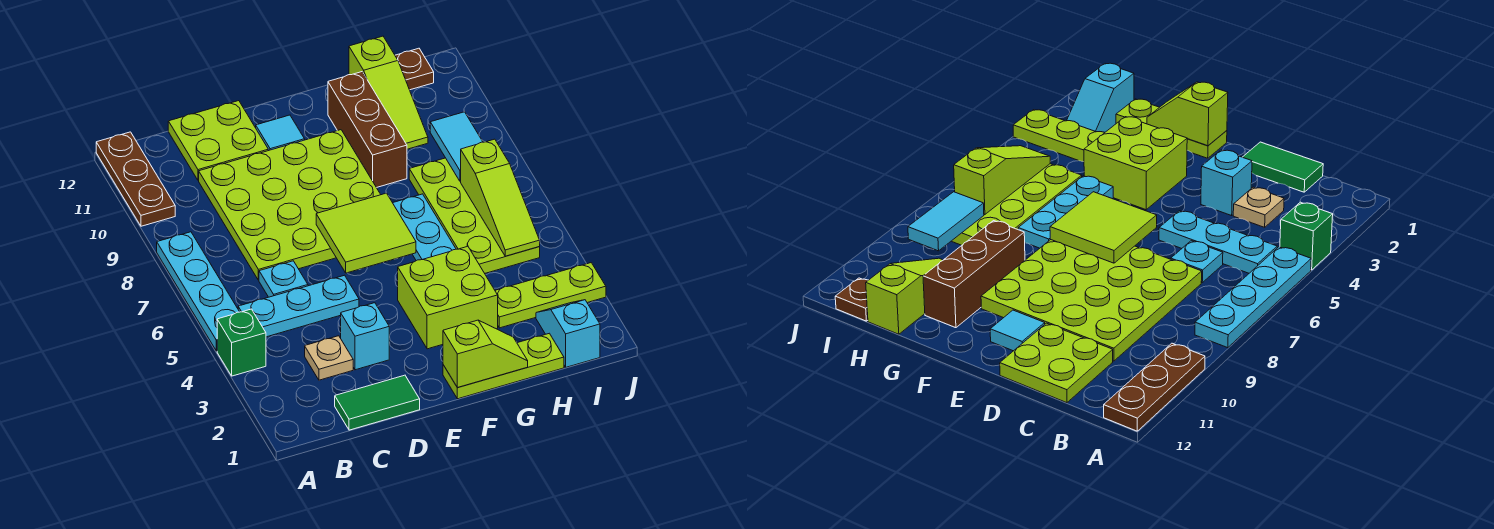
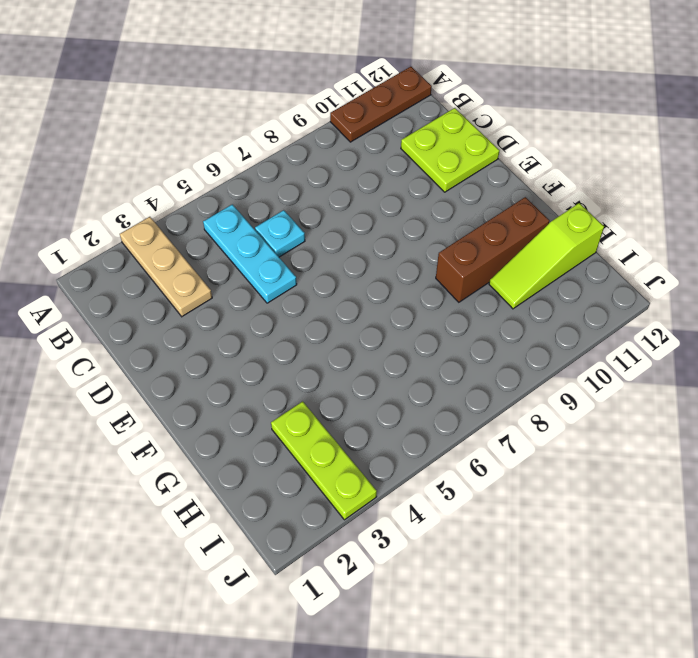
tan 1x3 plate [120,217,212,317] -> tan 1x1 plate [305,336,353,380]
none -> green 1x1 brick [217,309,266,376]
none -> cyan 1x4 plate [157,232,239,351]
none -> green 1x2 tile [335,375,420,430]

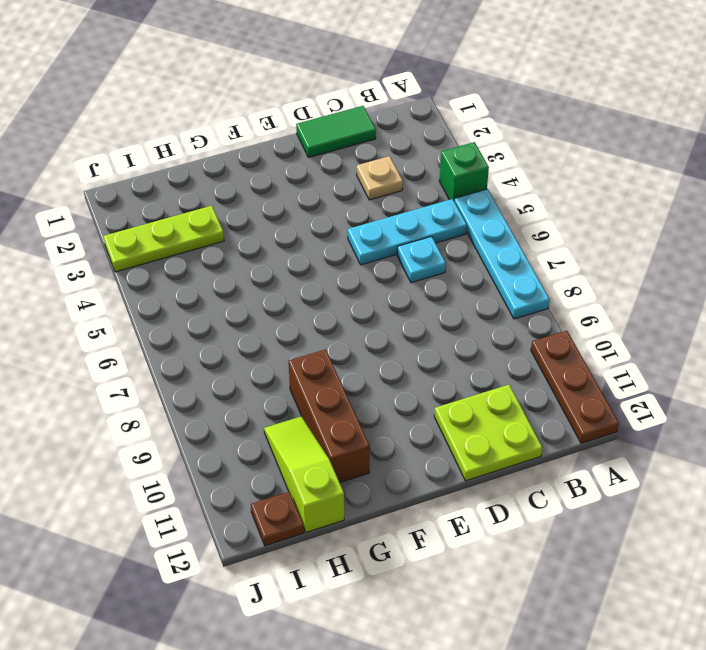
none -> lime 4x4 plate [199,130,381,280]
none -> cyan 1x1 brick [341,303,389,370]
none -> cyan 1x1 tile [256,115,305,151]

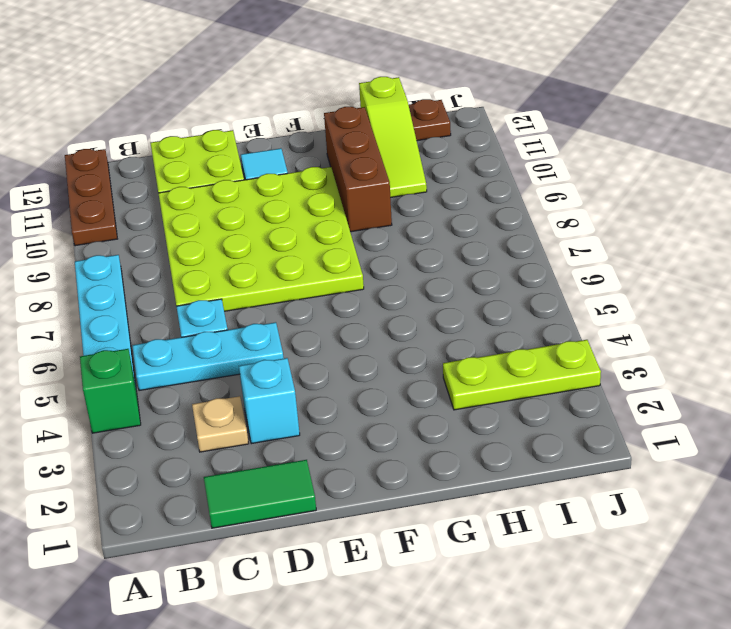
none -> lime 1x3 plate [443,333,564,399]
none -> lime 2x2 brick [398,246,498,349]
none -> cyan 1x3 plate [393,194,456,261]

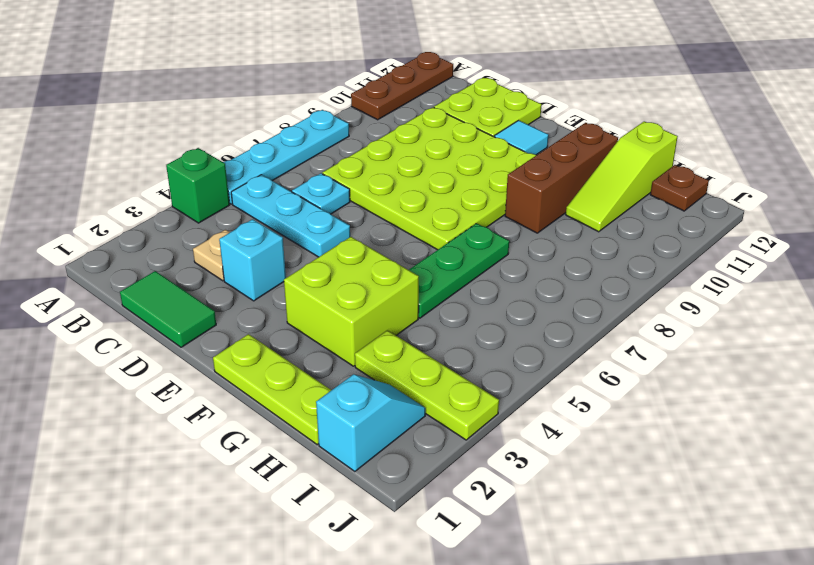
green 1x3 plate [409,223,509,318] -> cyan 1x3 plate [393,194,456,261]
none -> lime 2x4 plate [409,158,540,273]
none -> lime 2x2 tile [316,193,416,273]
none -> lime 1x2 slope [443,320,528,387]

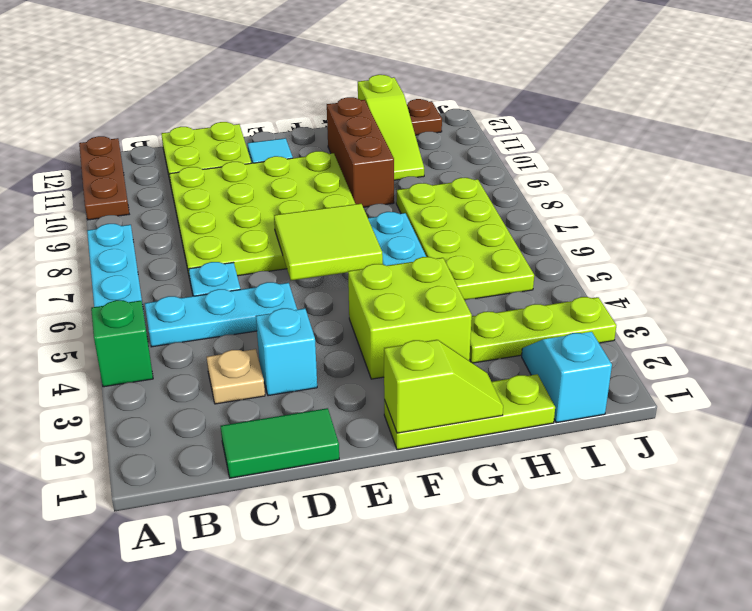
none -> lime 1x3 slope [461,139,540,256]
none -> cyan 1x2 tile [430,112,483,181]

